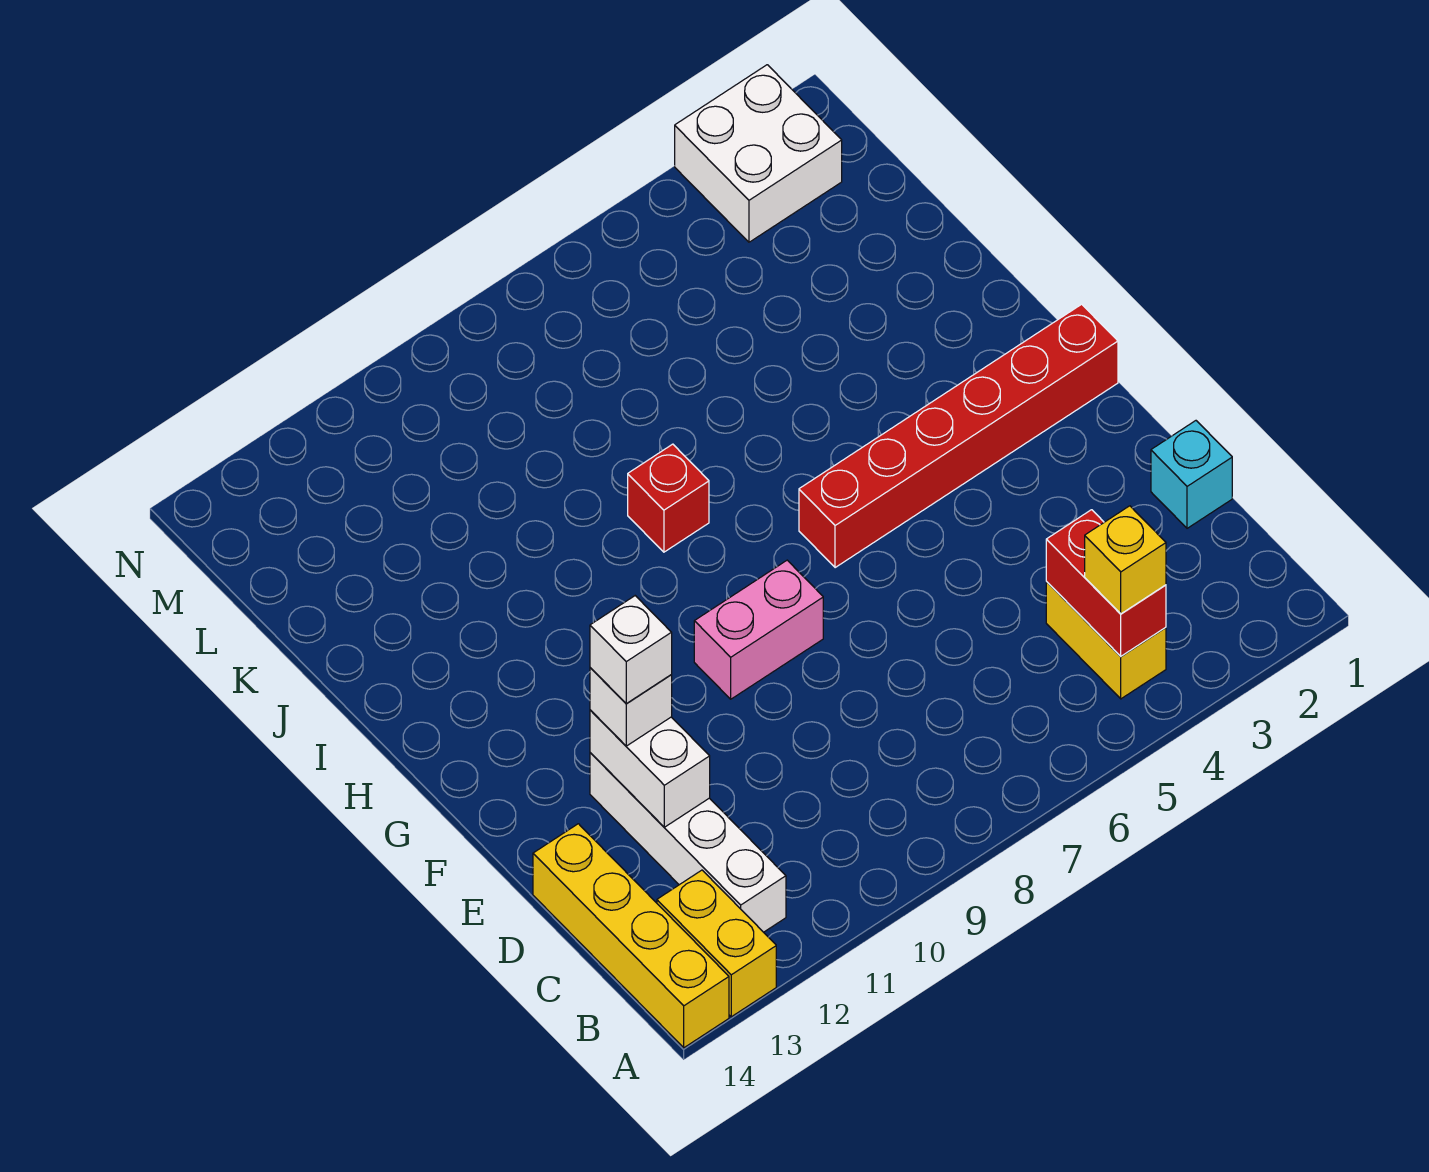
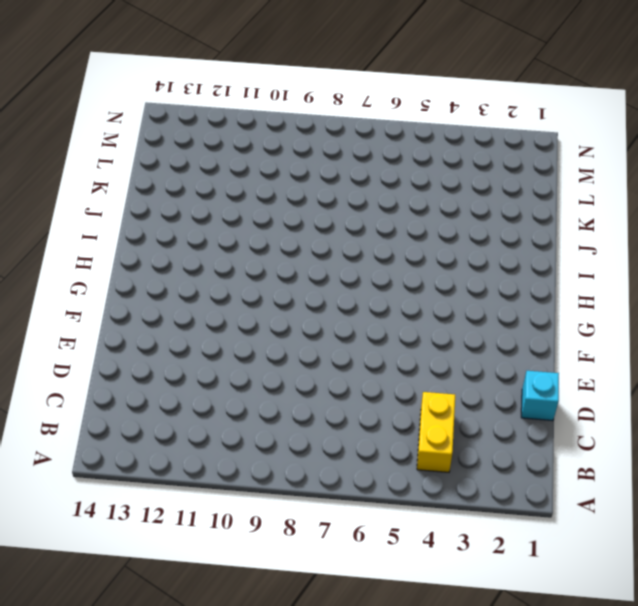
none -> yellow 1x2 brick [657,870,776,1017]
none -> yellow 1x4 brick [533,824,729,1048]
none -> white 1x4 brick [590,753,786,932]

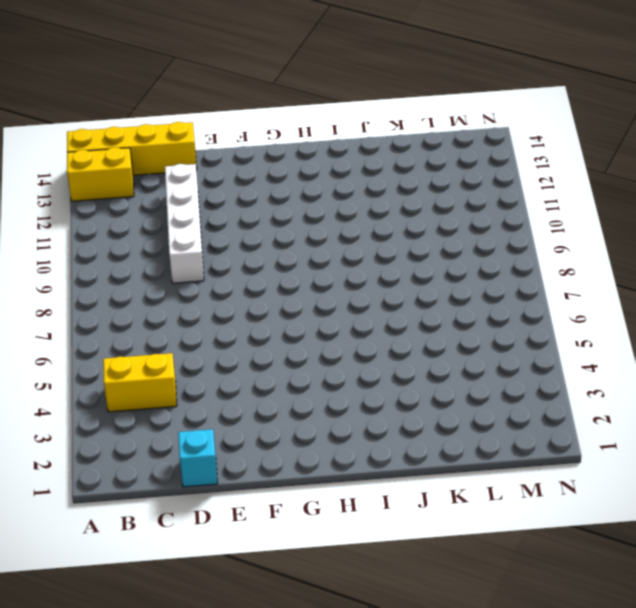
white 1x4 brick [165,164,204,283] -> white 1x4 brick turned to [590,753,786,932]
none -> pink 1x2 brick [694,560,823,699]
none -> red 1x6 brick [799,304,1118,568]
none -> red 1x1 brick [628,444,709,552]

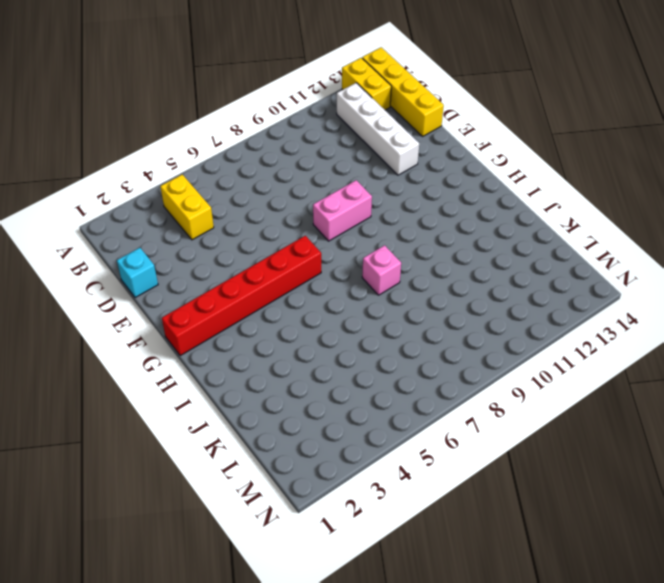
pink 1x1 brick [362,245,401,295] -> red 1x1 brick [628,444,709,552]
none -> white 2x2 brick [675,65,842,242]
none -> red 1x2 brick [1046,510,1166,656]
none -> white 1x2 brick [590,710,710,827]

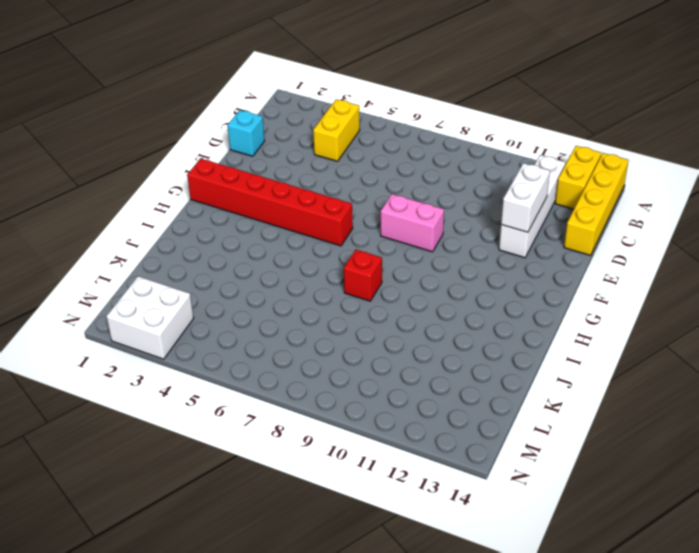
none -> red 1x2 brick [1046,510,1166,656]
none -> yellow 1x1 brick [1085,506,1166,614]
none -> white 1x1 brick [590,668,672,746]

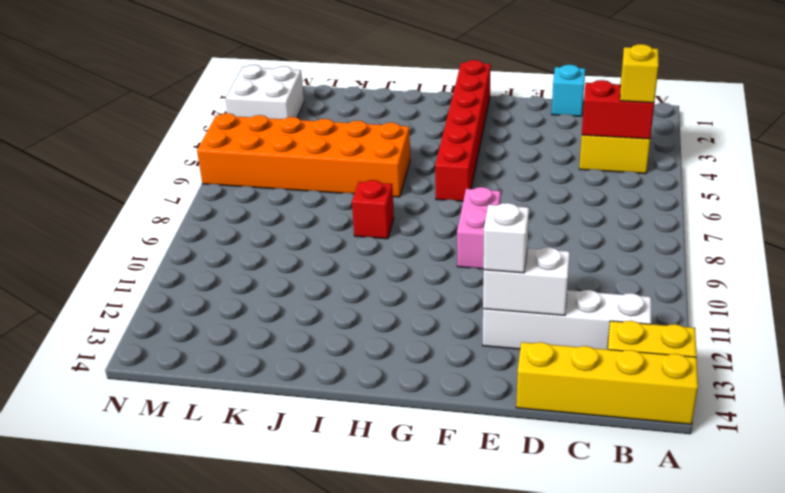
orange 2x6 brick [197,113,410,197] -> none
none -> white 1x1 brick [590,596,672,703]

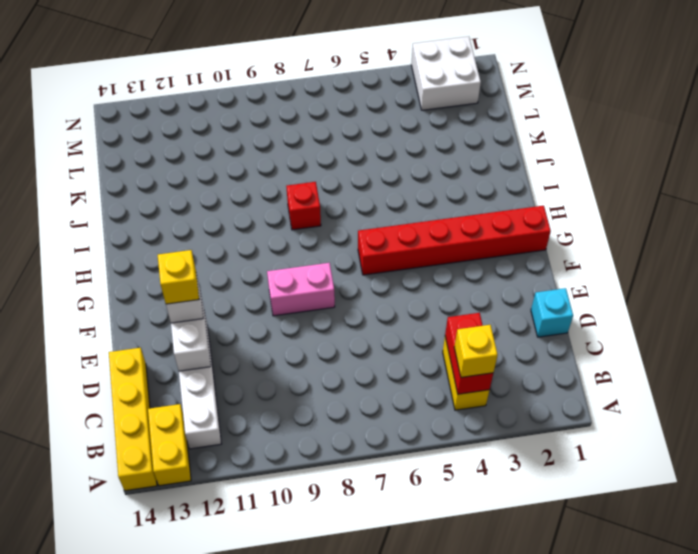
yellow 1x1 brick [158,250,199,304] -> white 1x1 brick [590,596,672,703]

